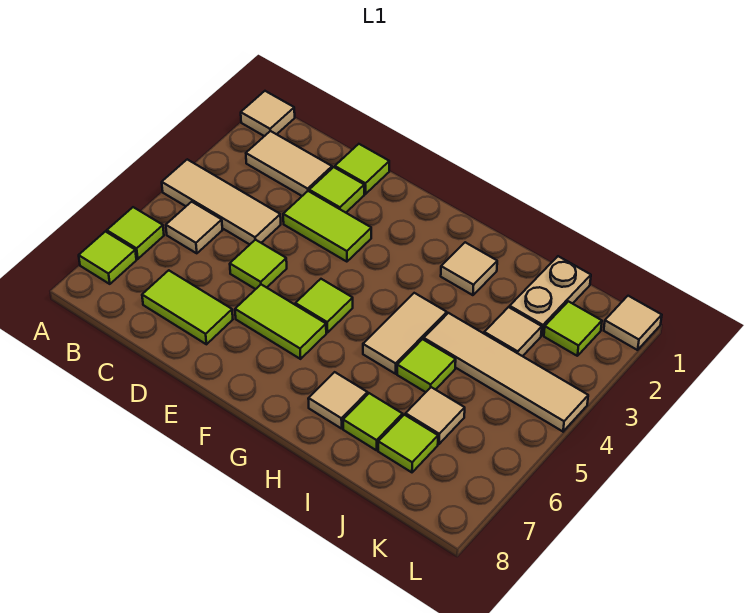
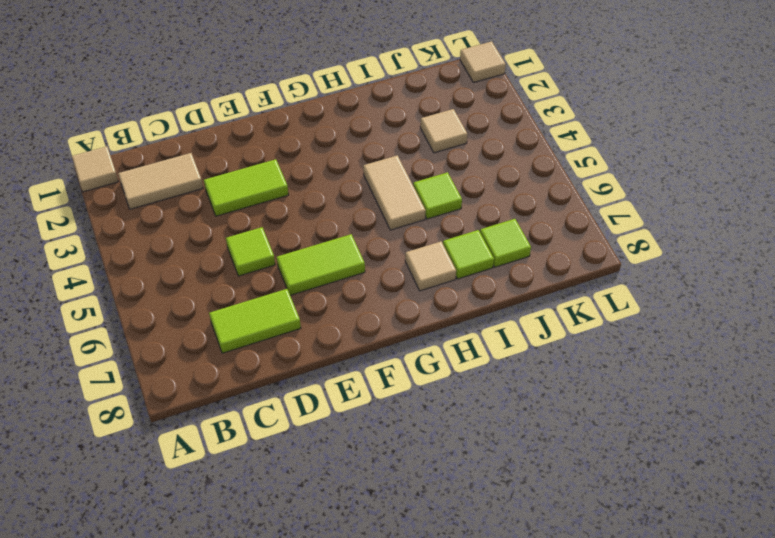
none -> tan 1x3 tile [162,159,281,244]
none -> lime 1x1 tile [107,207,164,259]
none -> lime 1x1 tile [79,232,136,284]

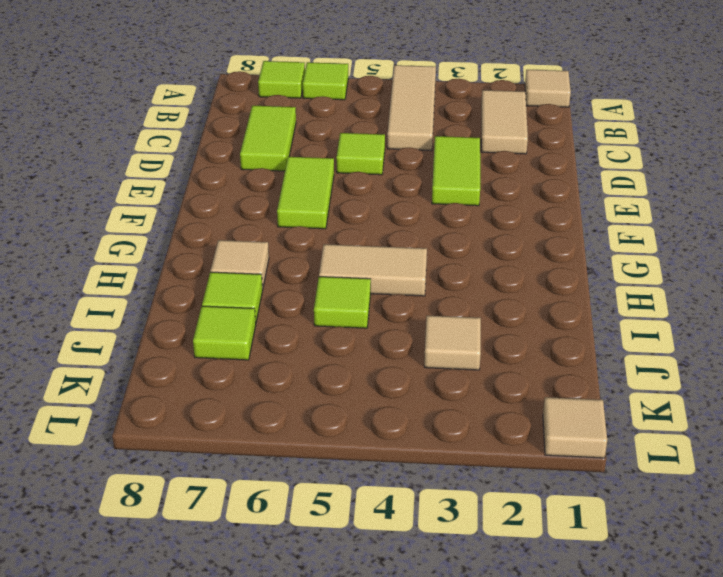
none -> tan 1x1 tile [166,202,222,253]
none -> lime 1x1 tile [335,144,389,194]
none -> lime 1x1 tile [309,167,364,213]

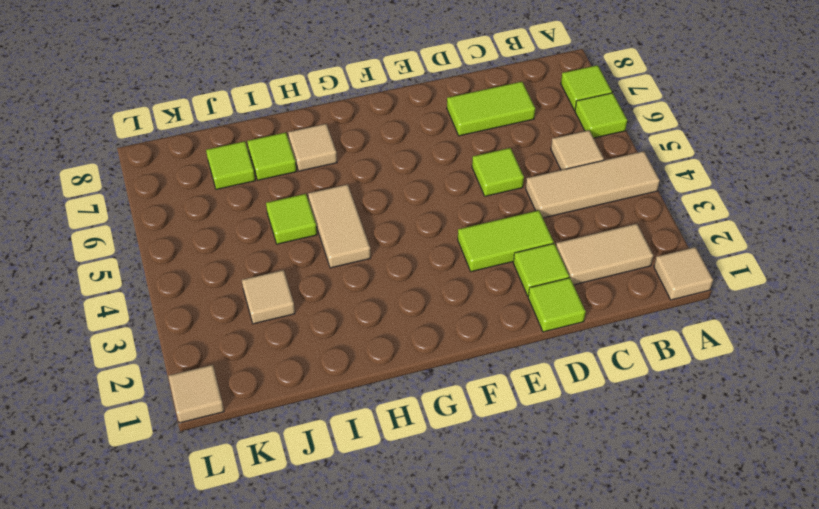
none -> lime 1x2 tile [235,285,326,359]
none -> lime 1x1 tile [295,279,353,333]
none -> tan 1x1 tile [441,242,497,295]

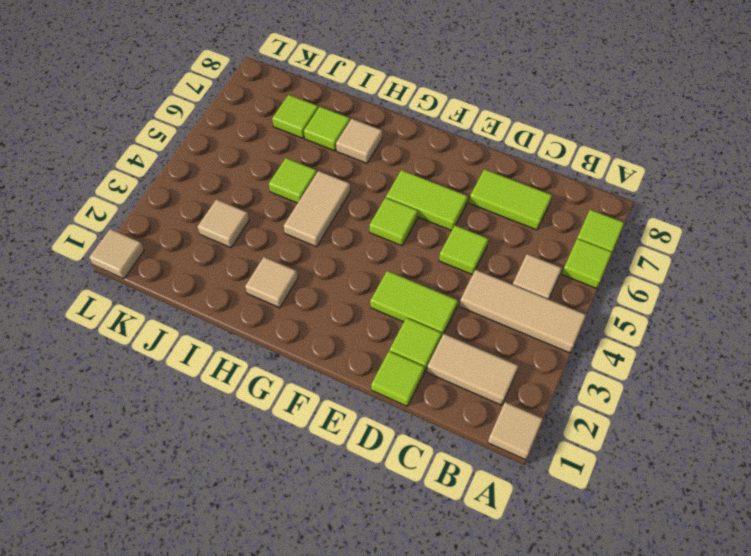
none -> tan 1x4 tile [424,313,588,431]
none -> tan 1x2 plate [510,256,591,335]
none -> tan 1x1 tile [406,387,465,444]

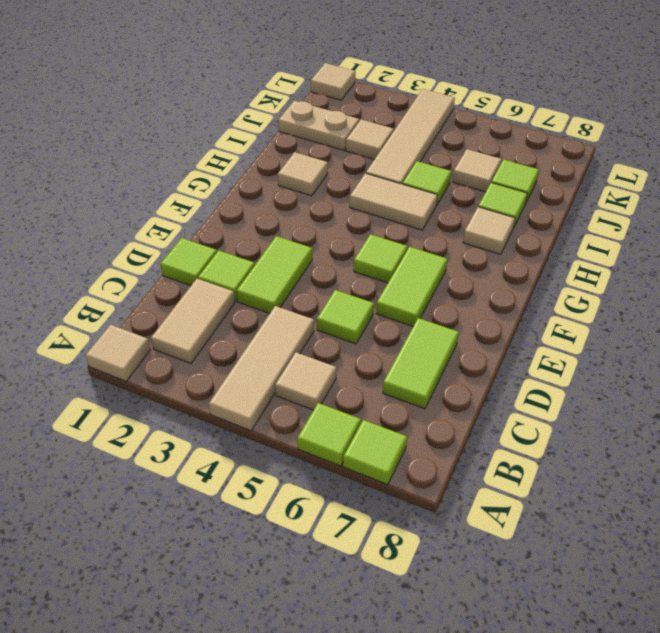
none -> lime 1x1 tile [544,301,602,356]

